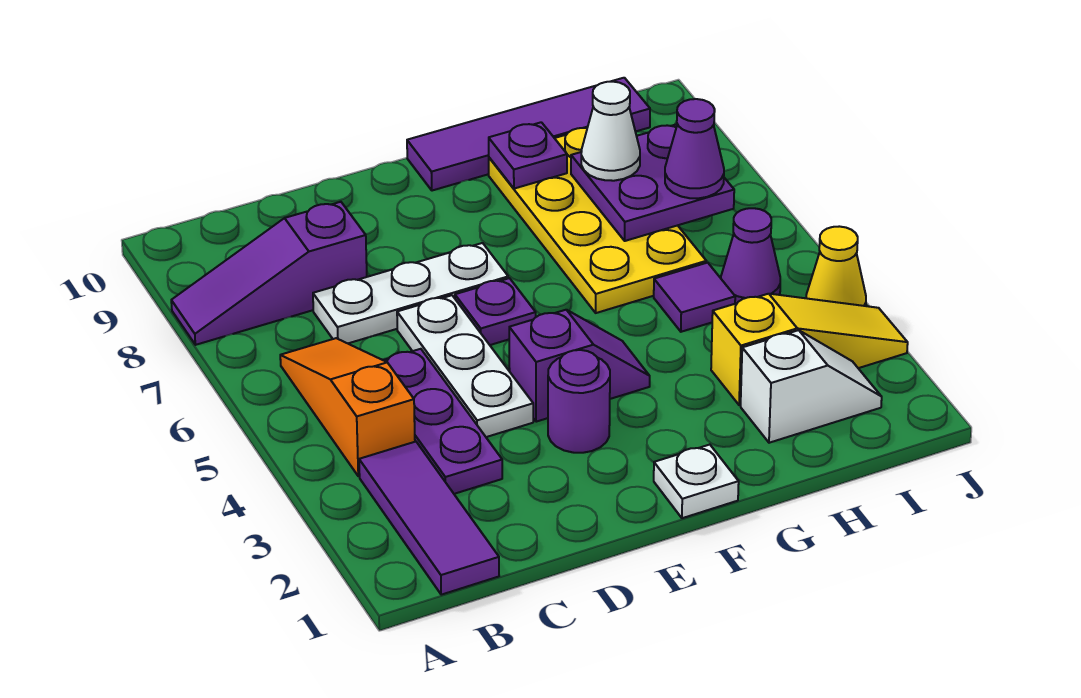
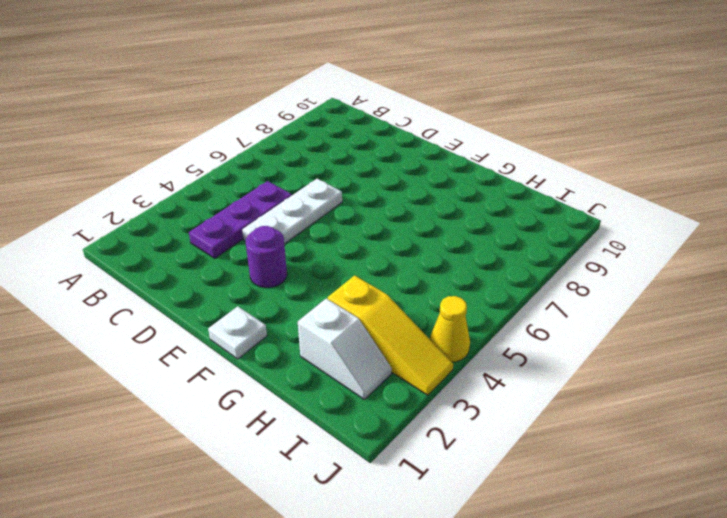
none -> purple 1x3 slope [171,202,367,345]
none -> purple 1x3 tile [359,442,499,595]
none -> orange 1x3 slope [280,338,415,476]

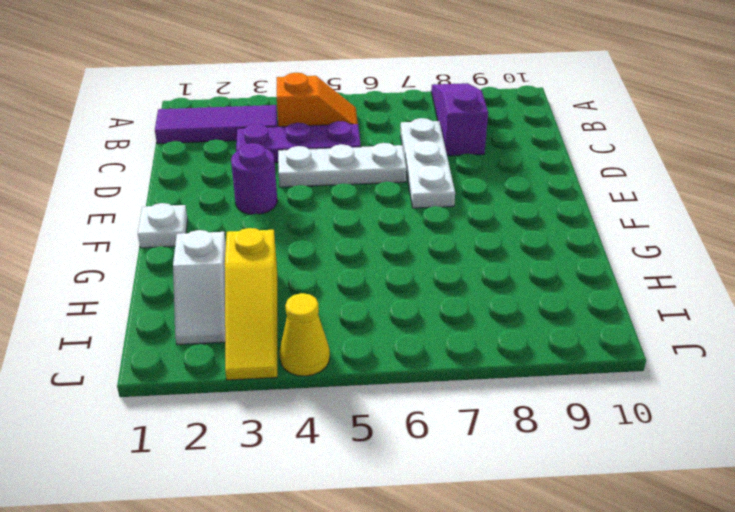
orange 1x2 slope [277,73,358,127] -> orange 1x3 slope [280,338,415,476]
none -> purple 1x2 slope [509,310,650,422]
none -> purple 1x1 plate [455,278,536,345]
none -> purple 1x4 tile [407,78,650,191]

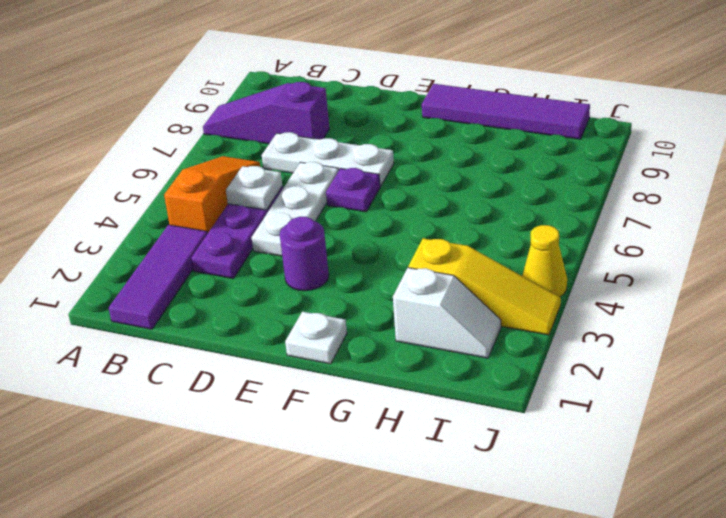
white 1x1 plate [226,166,282,210] -> none
none -> purple 1x2 slope [509,310,650,422]
none -> yellow 2x4 plate [489,128,706,313]
none -> purple 1x1 tile [654,263,735,332]

